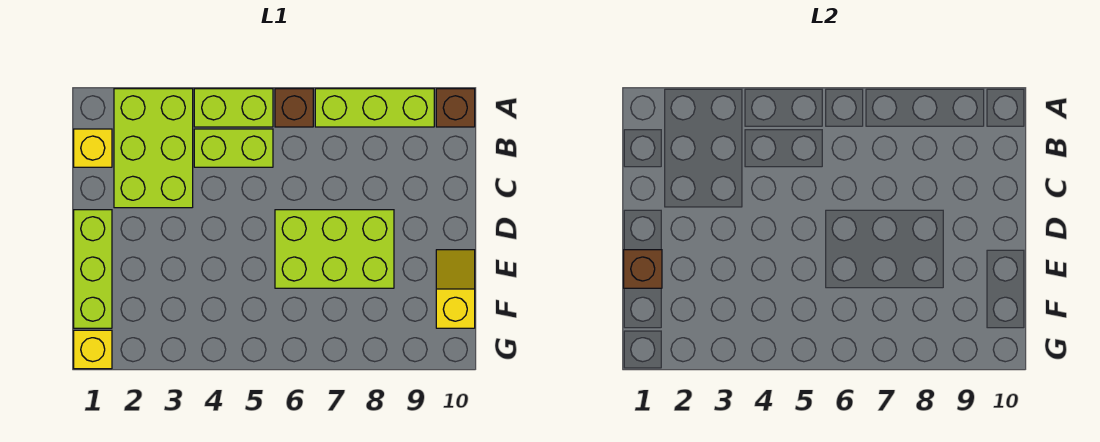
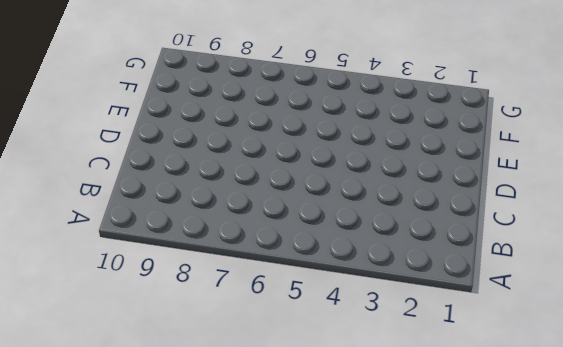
none -> lime 2x3 brick [114,89,193,208]
none -> lime 1x2 brick [194,89,273,127]
none -> brown 1x1 brick [275,89,313,127]

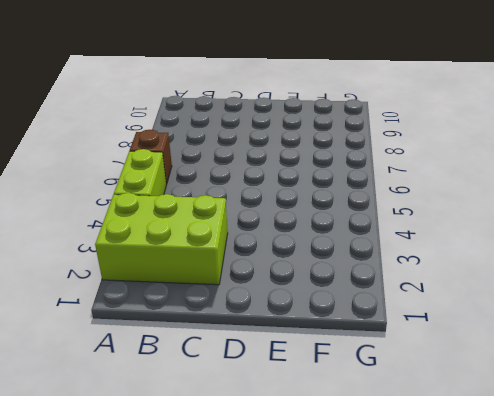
none -> lime 1x3 brick [315,89,434,127]
none -> brown 1x1 brick [436,89,475,127]
none -> yellow 1x1 brick [74,129,112,167]

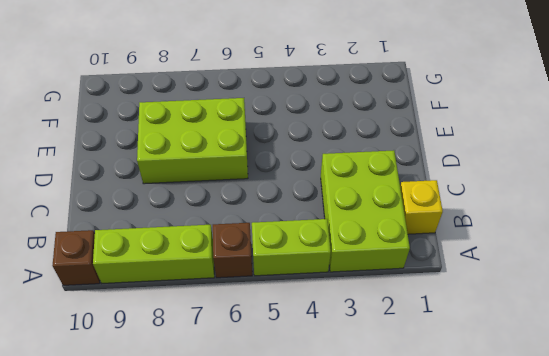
none -> lime 1x2 brick [194,129,273,167]
none -> lime 1x3 brick [74,210,112,328]
none -> yellow 1x2 slope [436,250,475,328]

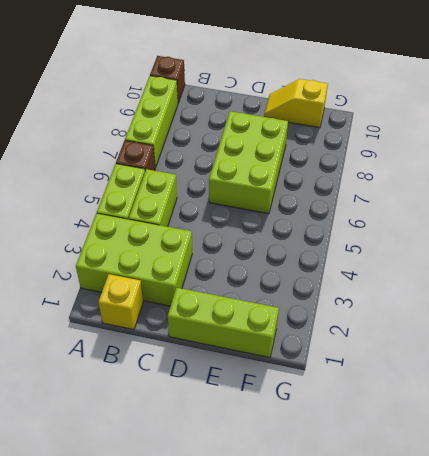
none -> yellow 1x1 brick [74,330,112,369]
none -> brown 1x1 brick [624,250,662,288]

